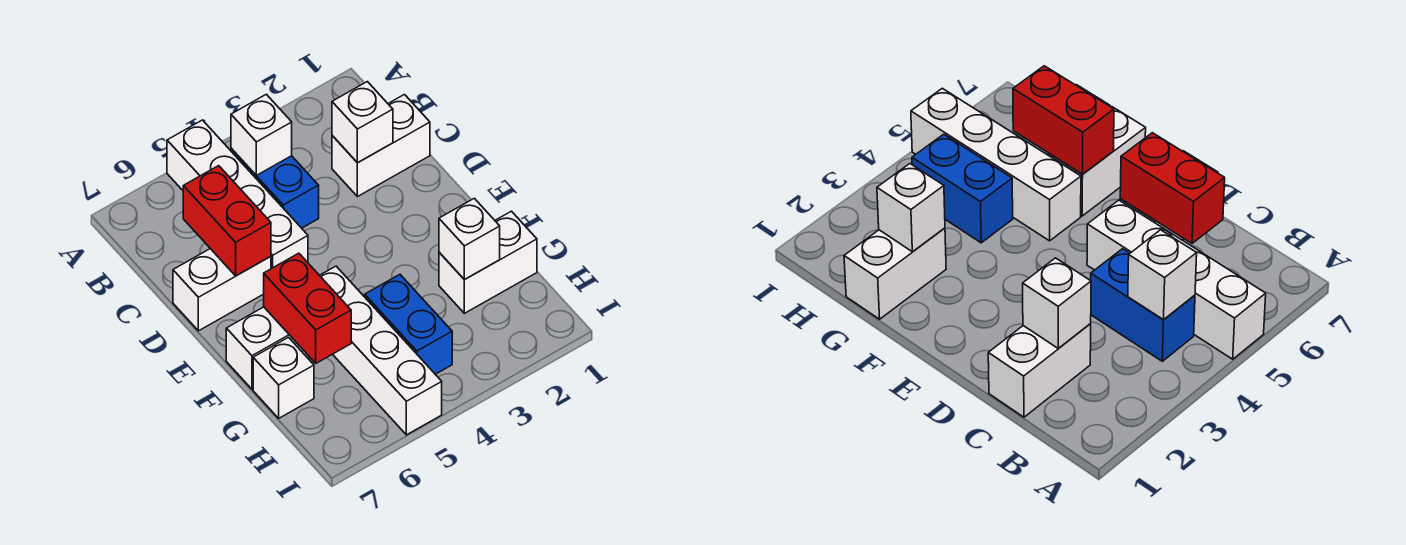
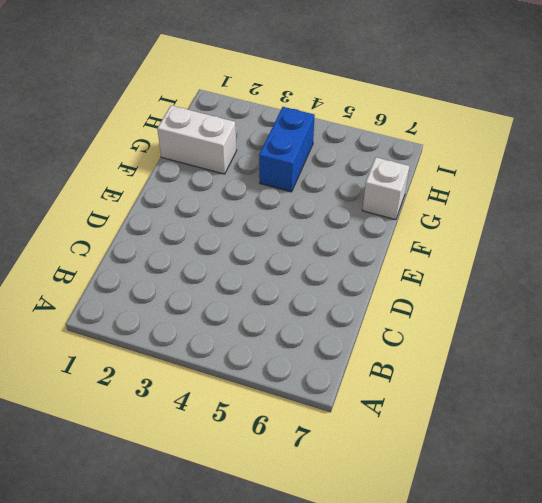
none -> white 1x4 brick [167,120,308,269]
none -> blue 1x2 brick [231,148,319,228]
none -> white 1x2 brick [332,95,430,197]

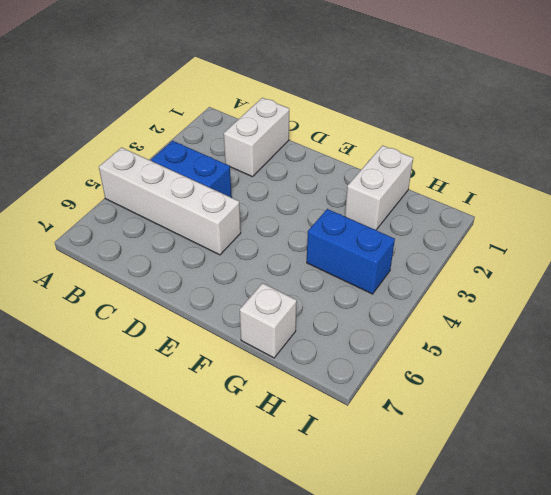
none -> white 1x2 brick [173,249,271,331]
none -> white 1x4 brick [320,266,442,435]
none -> white 1x2 brick [226,307,309,389]

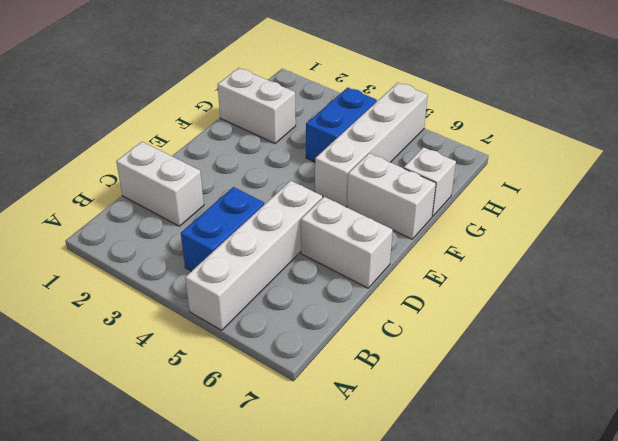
none -> white 1x1 brick [231,94,292,175]
none -> white 1x1 brick [332,82,393,163]
none -> red 1x2 brick [183,166,271,276]

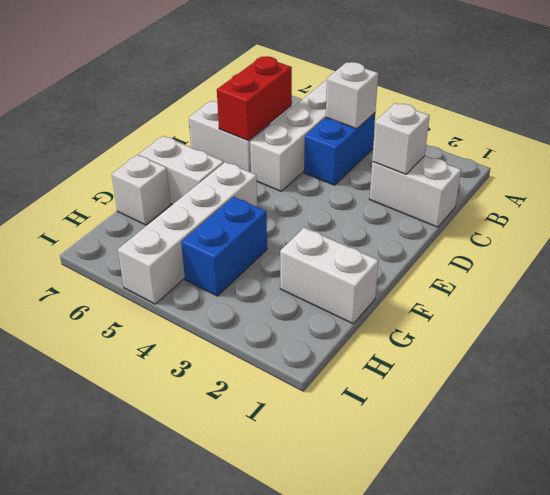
none -> red 1x2 brick [264,253,351,363]
none -> white 1x1 brick [439,198,500,280]

